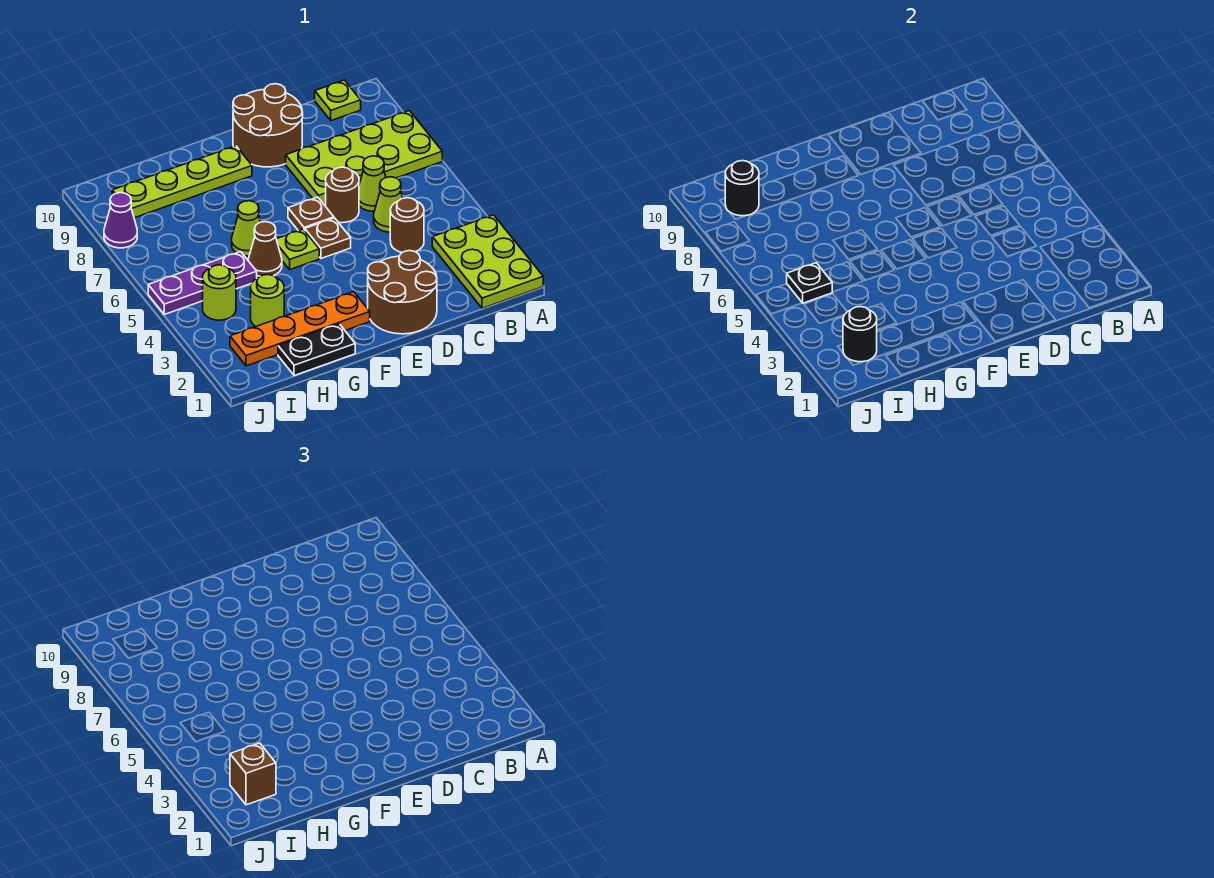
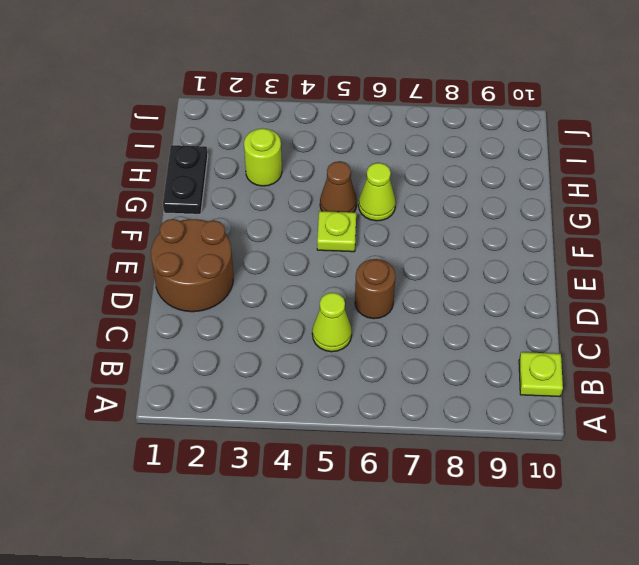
none -> lime 2x3 plate [432,215,543,308]
none -> lime 2x4 plate [286,111,442,204]
none -> brown 1x1 round brick [390,198,424,253]

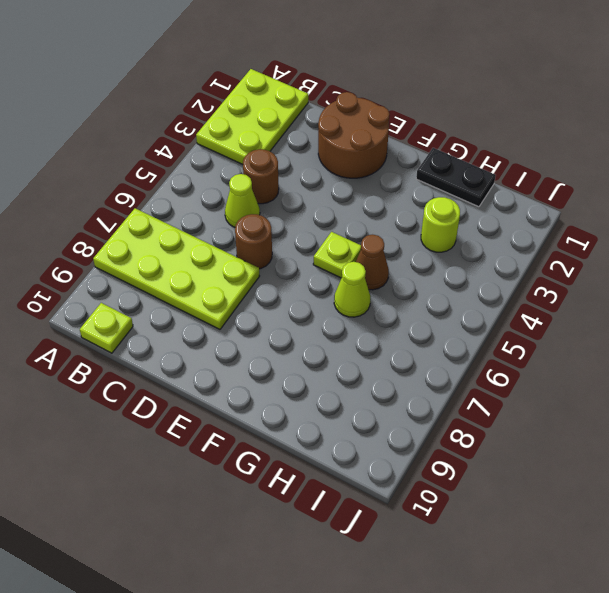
none -> lime 1x1 cone [359,156,386,211]
none -> brown 2x2 round brick [233,84,303,167]
none -> brown 1x1 plate [305,218,351,258]

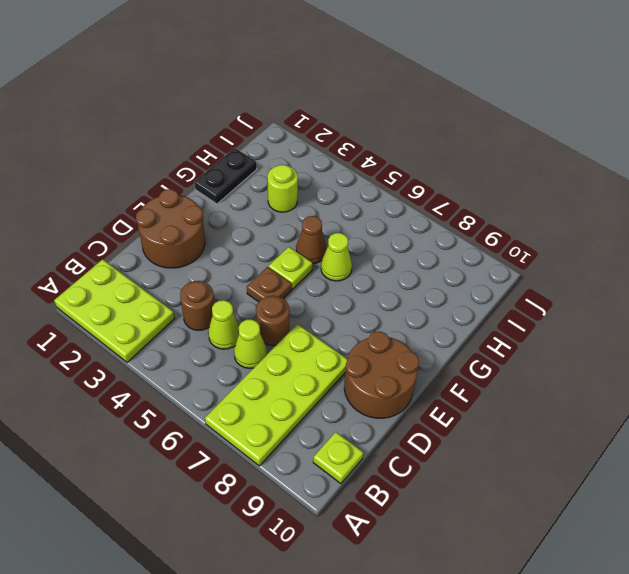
none -> brown 1x1 plate [288,197,334,231]
none -> orange 1x4 plate [230,292,370,366]
none -> lime 1x4 plate [112,146,252,218]

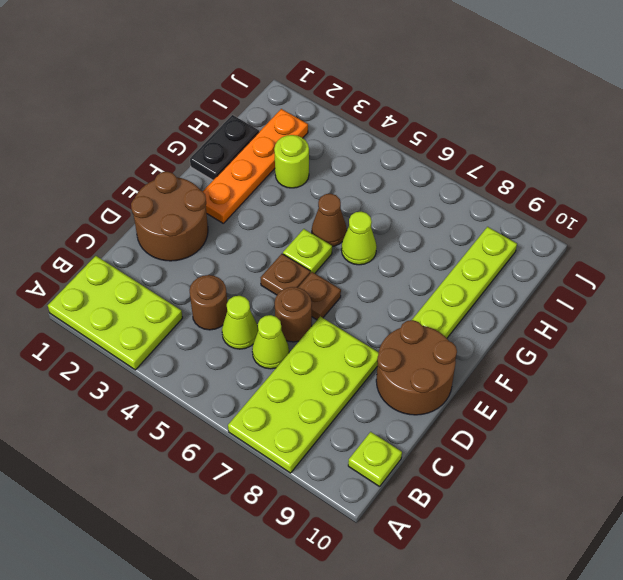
none -> purple 1x3 plate [148,252,257,314]
none -> lime 1x1 round brick [203,265,236,320]
none -> purple 1x1 cone [104,193,137,248]

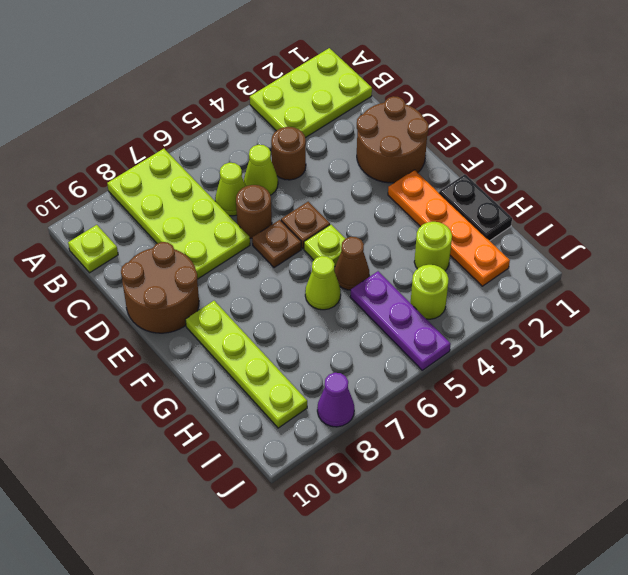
none -> black 1x1 round brick [843,307,877,362]
none -> black 1x1 plate [787,263,832,303]
none -> black 1x1 round brick [725,161,759,216]

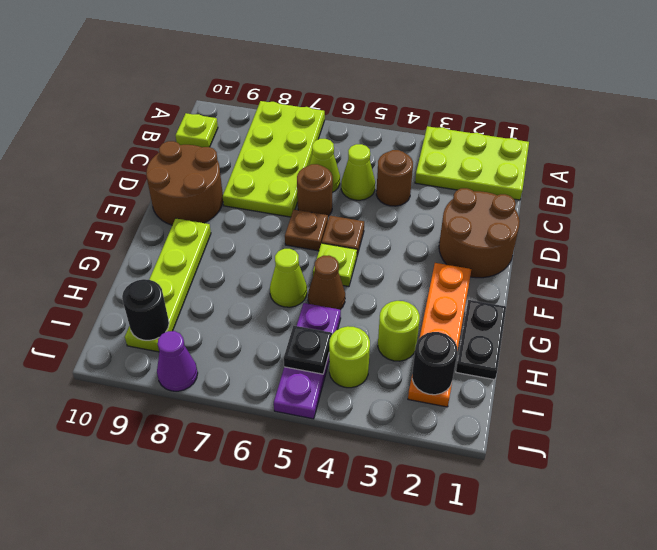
none -> brown 1x1 brick [230,743,276,805]

